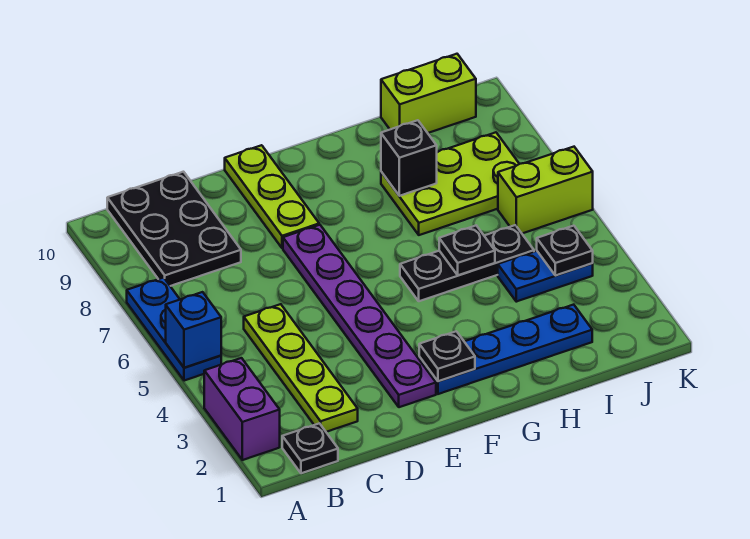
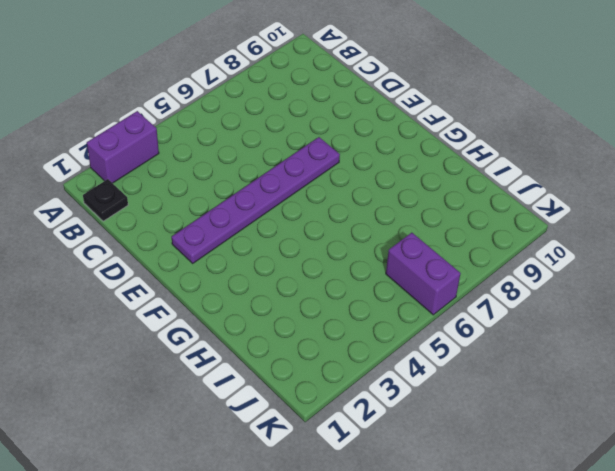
purple 1x2 brick [386,233,461,315] -> lime 1x2 brick [498,147,593,233]
none -> blue 1x3 plate [127,278,221,381]
none -> black 2x3 plate [107,172,241,286]
none -> lime 1x4 plate [244,304,358,432]

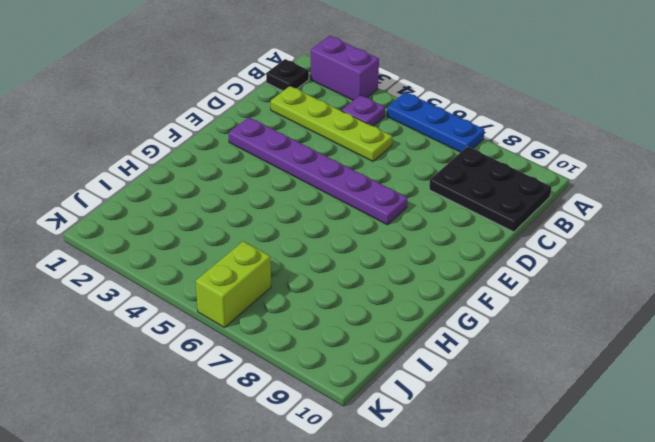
purple 1x1 plate [342,95,385,126] -> none
none -> lime 1x3 plate [225,145,319,248]
none -> blue 1x4 plate [419,305,592,394]
none -> black 1x3 plate [400,225,534,301]

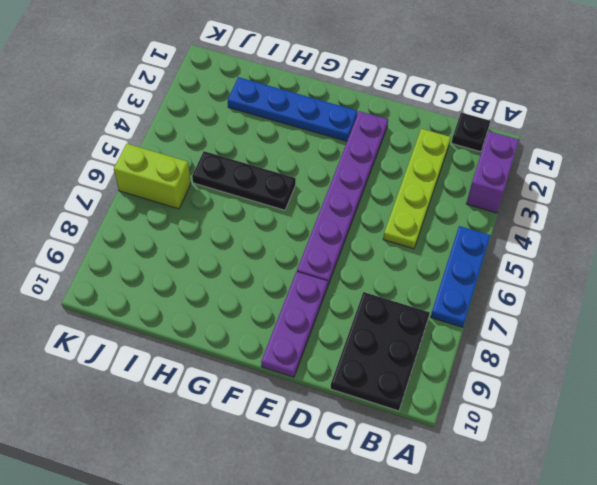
purple 1x3 plate [261,272,328,377] -> lime 1x3 plate [225,145,319,248]
none -> lime 2x3 plate [381,132,519,235]
none -> blue 1x2 plate [498,251,593,302]
none -> lime 1x2 brick [381,54,476,133]

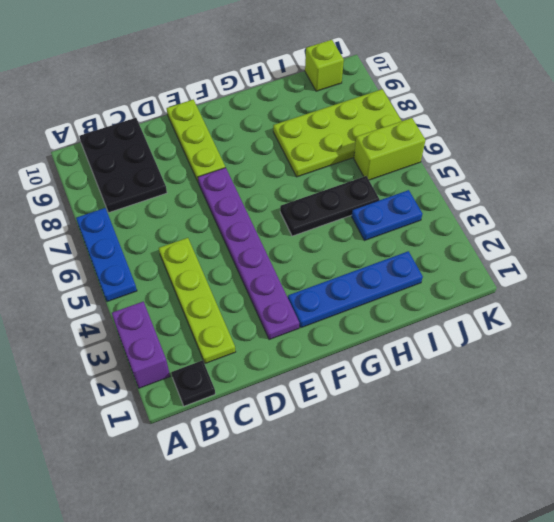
lime 2x4 plate [273,89,401,177] -> lime 2x3 plate [381,132,519,235]
lime 1x1 brick [305,40,344,91] -> lime 1x2 brick [381,54,476,133]
none -> blue 1x1 brick [166,292,221,368]
none -> black 1x1 plate [419,331,475,381]
none -> black 1x1 plate [439,226,495,275]

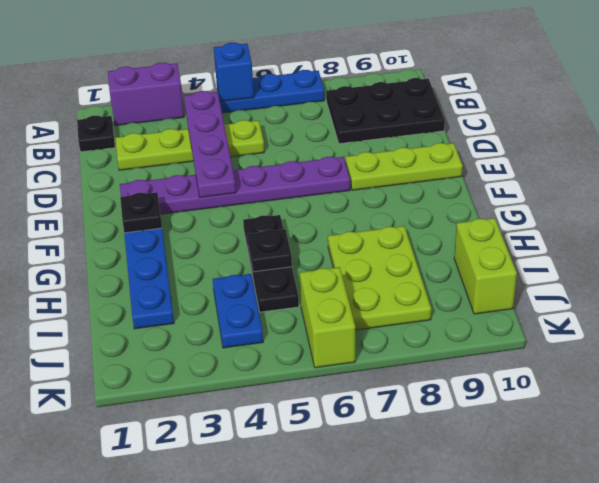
purple 1x4 plate [184,91,236,197] -> none
none -> black 1x1 brick [381,120,437,196]
none -> black 1x1 plate [537,226,593,276]

